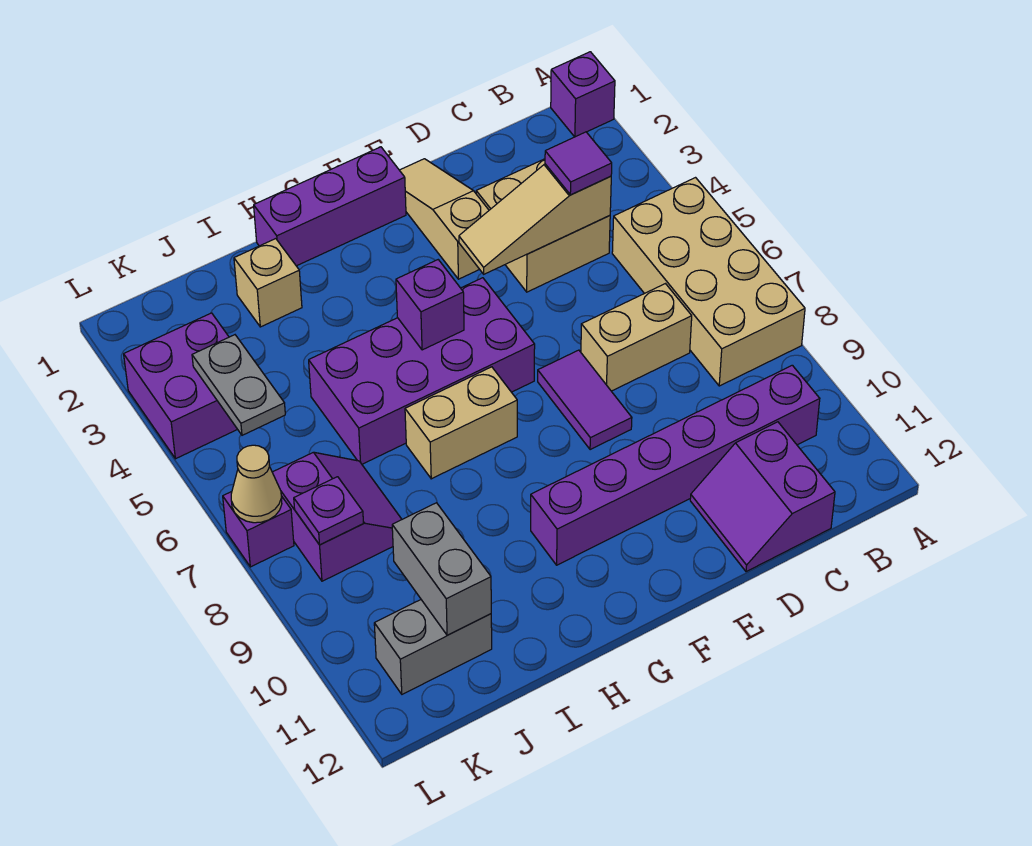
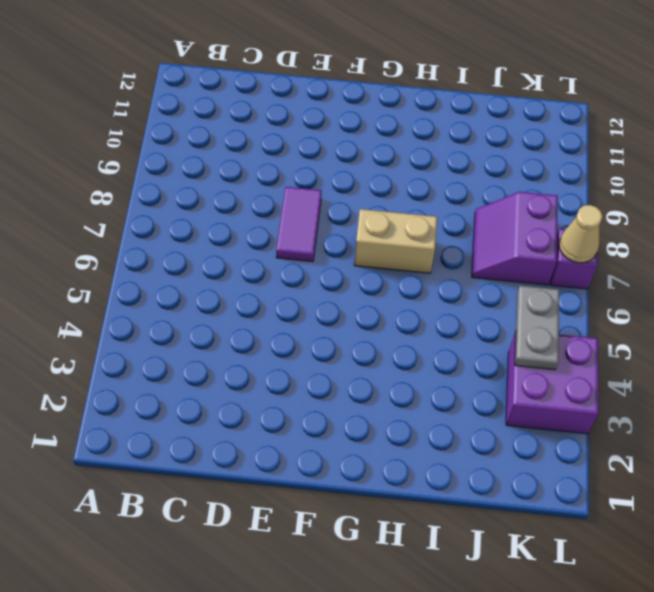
none -> purple 1x1 brick [551,52,615,137]
none -> tan 2x4 brick [612,178,805,386]
none -> purple 1x6 brick [531,365,820,565]

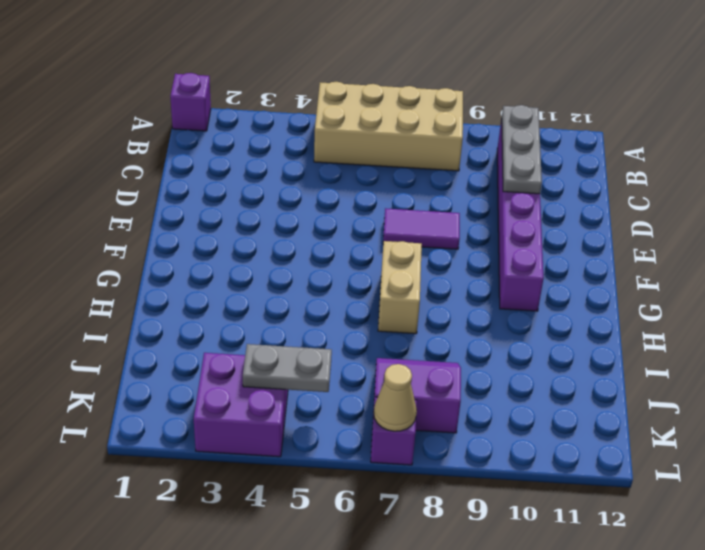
grey 1x3 plate [502,105,542,194] -> none
none -> tan 2x2 brick [476,159,610,292]
none -> tan 1x2 brick [581,284,692,391]
none -> purple 2x2 slope [690,422,835,572]

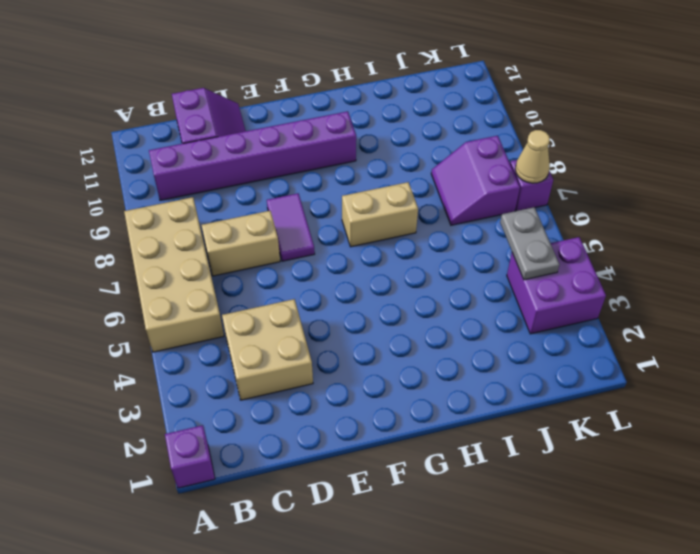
none -> tan 1x3 slope [400,159,489,279]
none -> purple 1x3 brick [254,147,406,266]
none -> purple 2x4 brick [309,278,535,464]

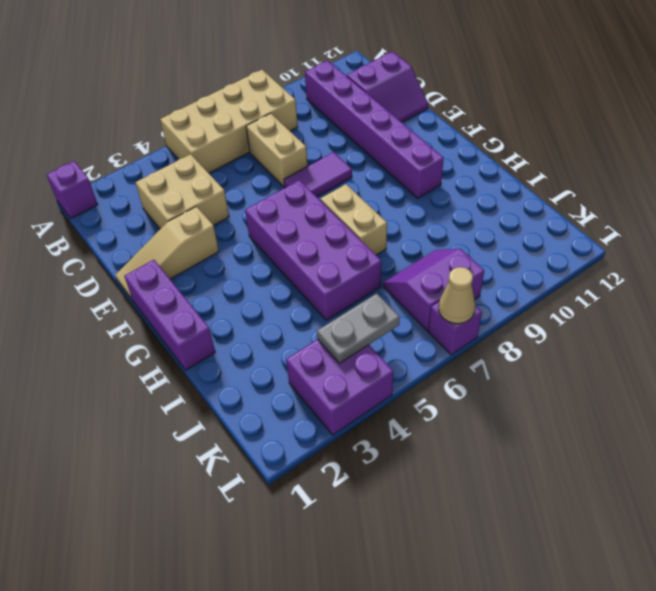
none -> tan 1x1 brick [234,239,302,327]
none -> grey 1x2 brick [374,600,492,694]
none -> tan 1x3 slope [459,164,611,274]

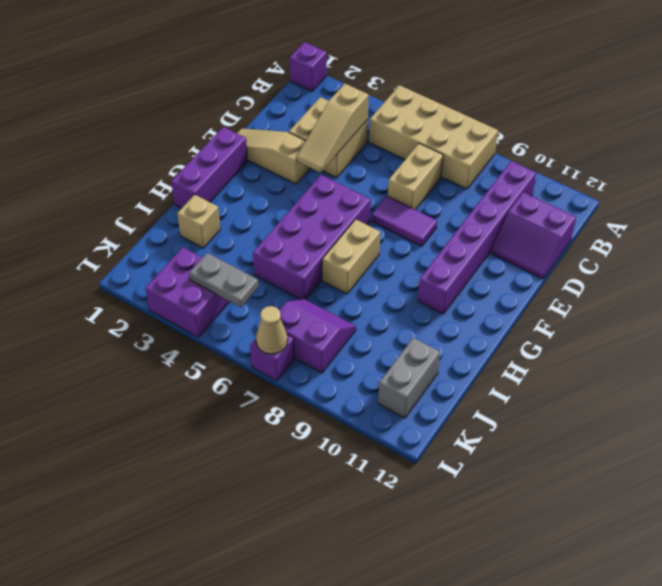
none -> purple 1x1 brick [396,260,464,350]
none -> grey 1x2 brick [392,503,491,635]
none -> purple 1x1 plate [294,477,364,545]

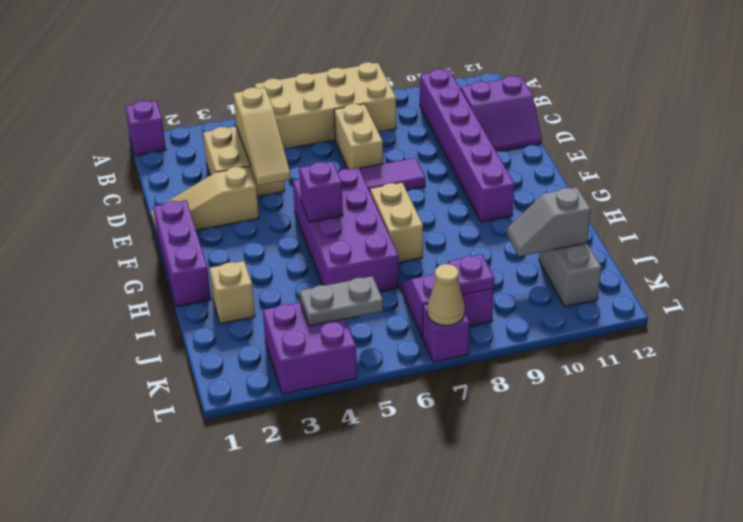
grey 1x2 slope [507,187,591,256] -> grey 1x2 brick [392,503,491,635]
none -> purple 1x1 tile [545,132,612,195]

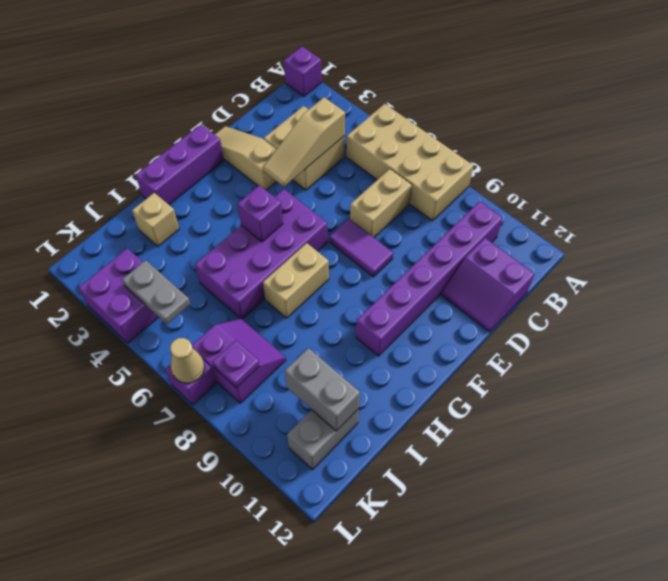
none -> purple 1x1 tile [545,132,612,195]

